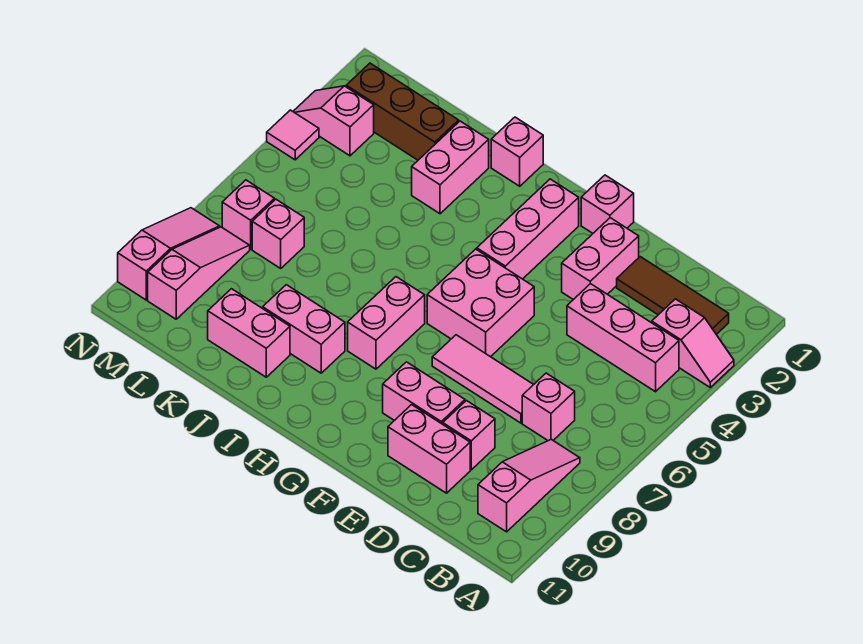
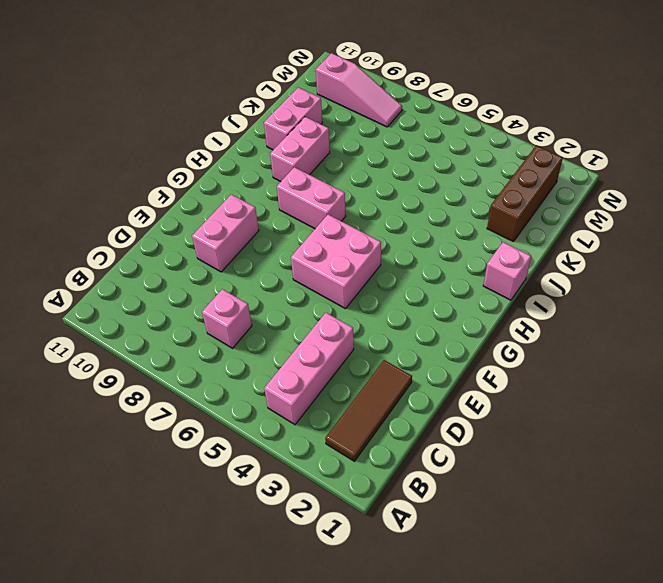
none -> pink 1x2 slope [652,299,734,387]
none -> pink 1x3 slope [478,439,580,532]
none -> pink 1x3 tile [432,335,534,423]

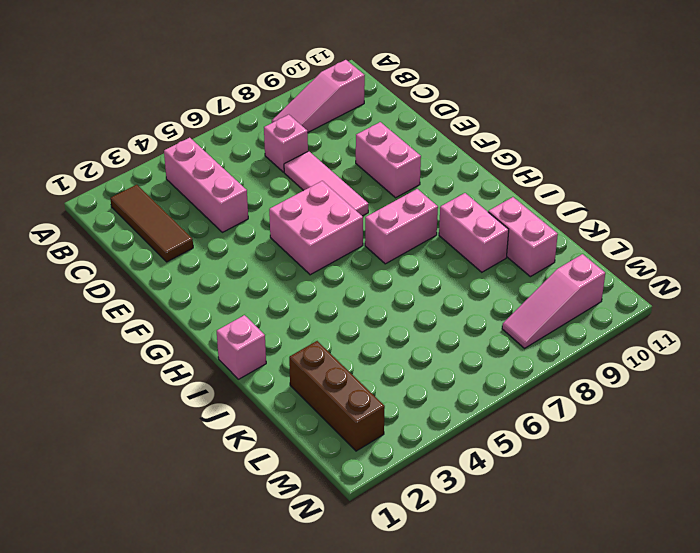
none -> pink 1x2 slope [652,299,734,387]
none -> pink 1x1 brick [443,401,495,470]
none -> pink 1x2 brick [388,405,470,493]

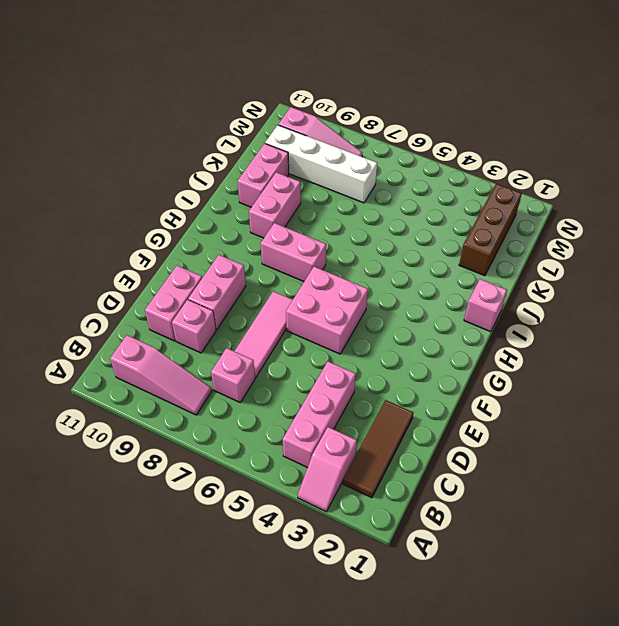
white 1x4 brick [265,125,377,203] -> pink 1x1 brick [252,199,304,268]
none -> pink 1x2 brick [562,218,639,300]
none -> pink 1x1 brick [581,175,634,233]
none -> pink 1x3 brick [477,179,579,279]

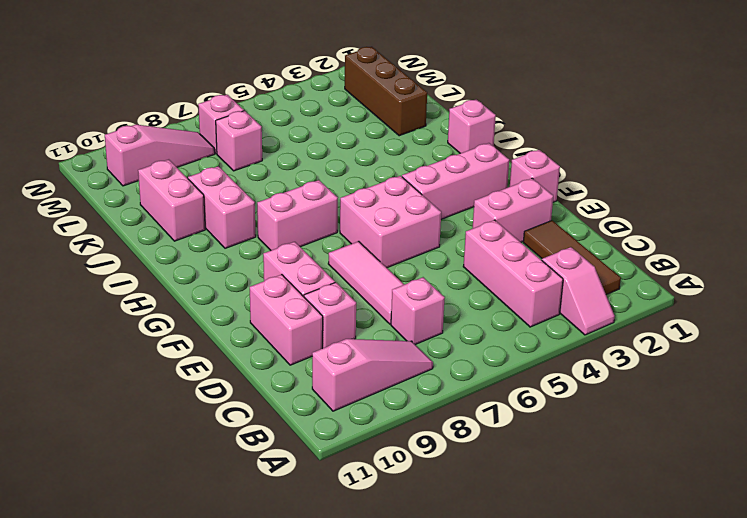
none -> pink 1x2 brick [412,121,489,214]
none -> pink 1x2 slope [293,86,374,156]
none -> pink 1x1 tile [267,110,319,160]

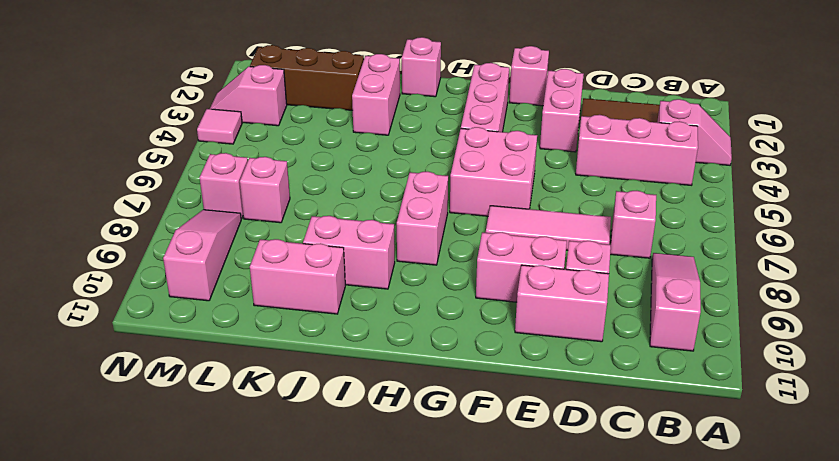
none -> pink 1x3 slope [118,208,220,300]

